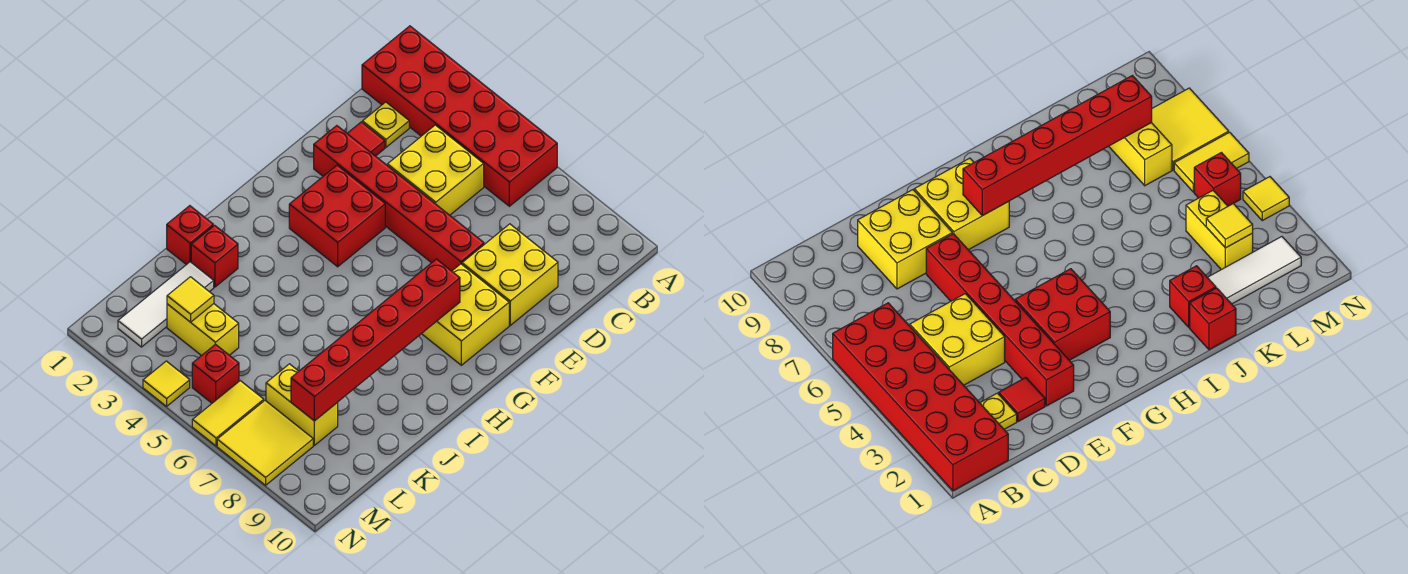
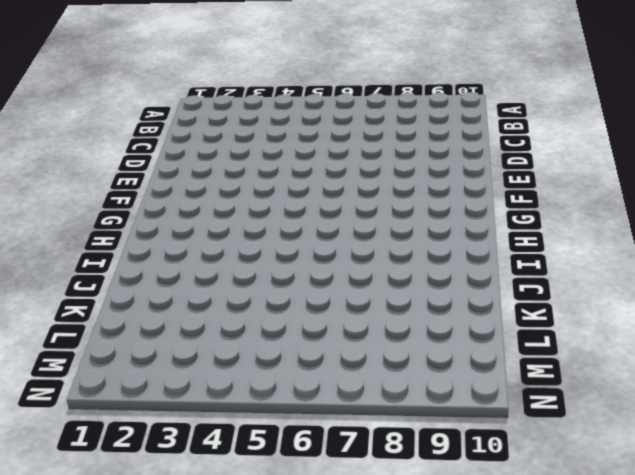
none -> red 2x6 brick [362,26,557,206]
none -> yellow 1x1 plate [362,102,409,147]
none -> yellow 2x2 brick [387,125,484,215]

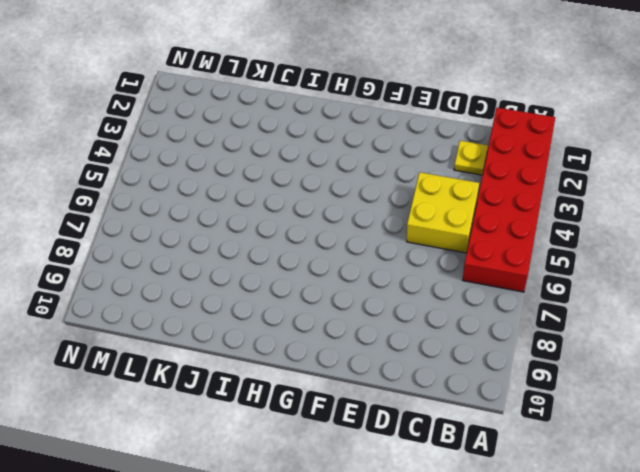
none -> red 1x1 tile [347,122,385,156]
none -> yellow 2x2 brick [462,224,558,325]
none -> red 1x6 brick [314,126,484,271]

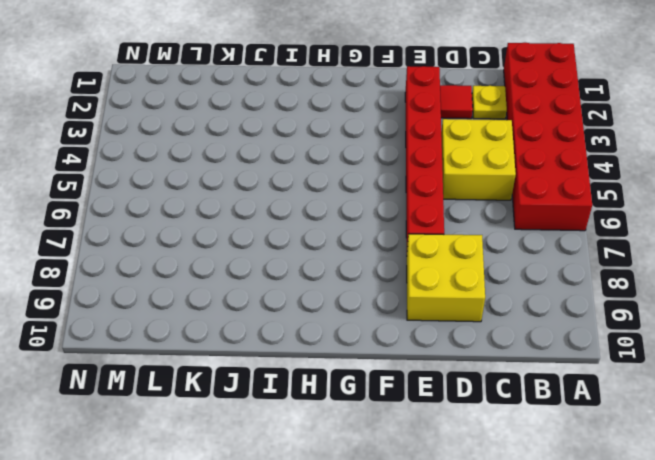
none -> red 2x2 brick [289,165,385,267]
none -> yellow 2x2 brick [422,264,509,365]
none -> red 1x1 brick [167,206,213,265]

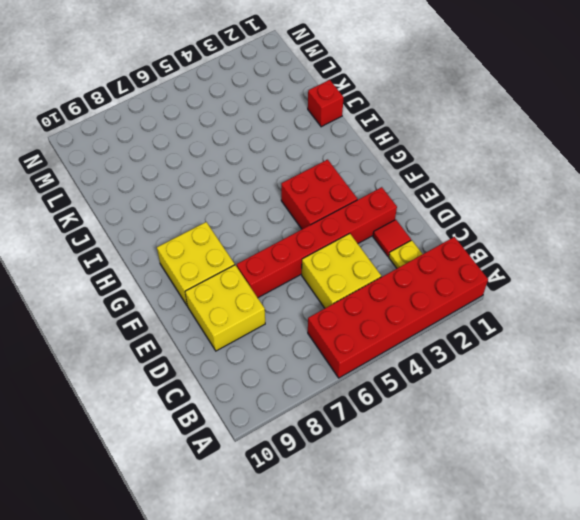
none -> red 1x1 brick [191,225,238,287]
none -> white 1x3 tile [118,262,214,347]
none -> yellow 1x2 brick [167,304,239,356]

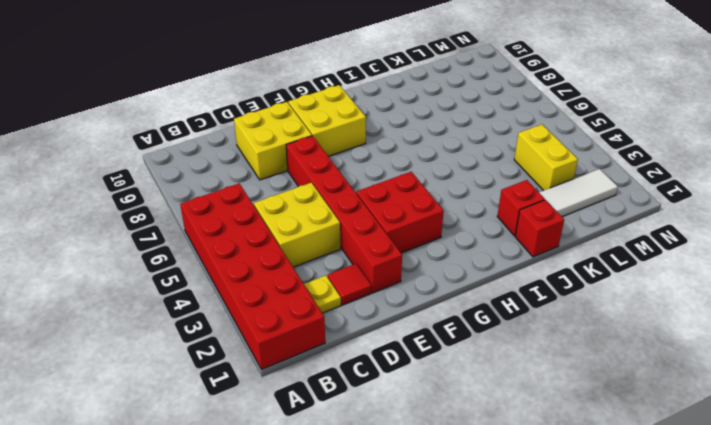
none -> yellow 1x2 brick [266,364,338,445]
none -> red 1x1 brick [192,344,239,403]
none -> yellow 1x2 tile [192,381,264,446]

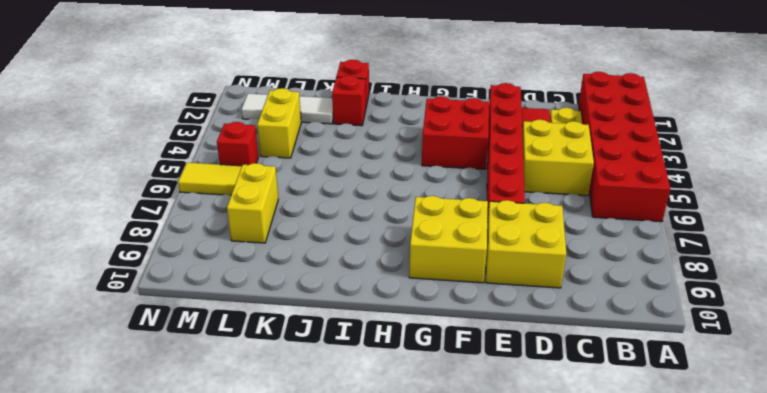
none -> yellow 2x2 tile [217,401,313,485]
none -> yellow 1x1 tile [143,361,190,406]
none -> red 1x6 brick [291,259,460,421]

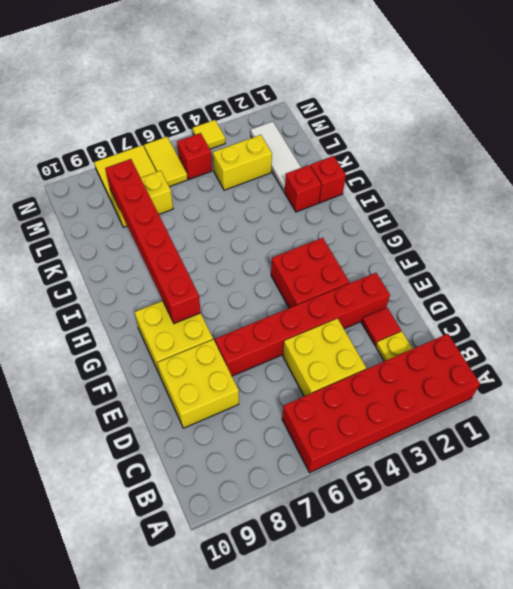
none -> yellow 1x1 tile [167,277,214,322]

